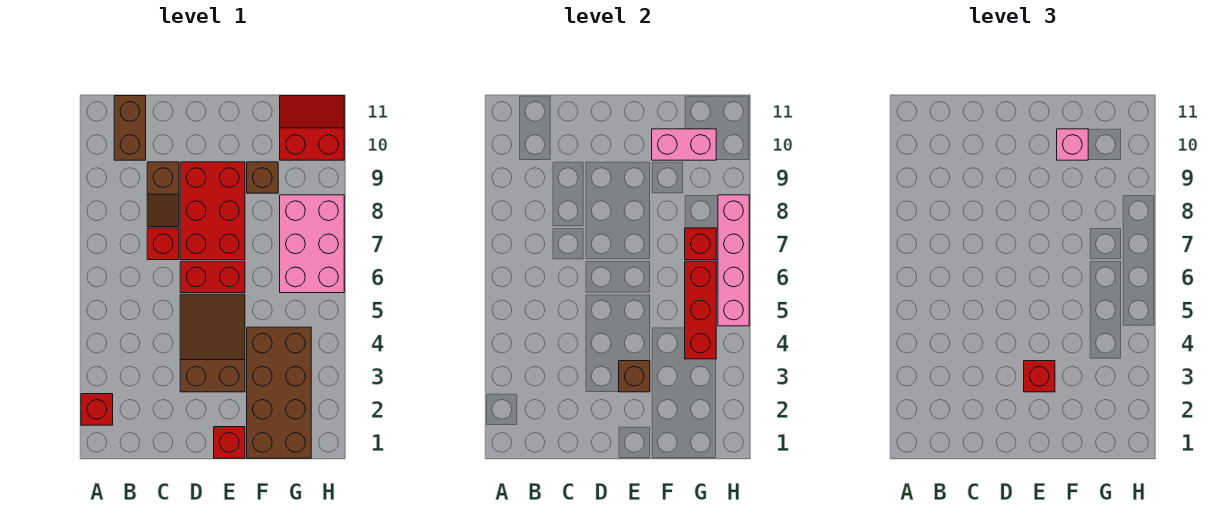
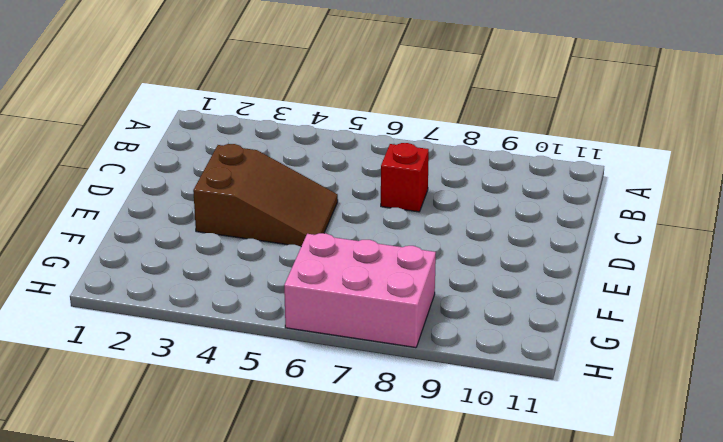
none -> red 1x1 brick [81,394,113,425]
none -> brown 1x2 brick [114,96,146,160]
none -> brown 1x2 slope [147,162,179,227]

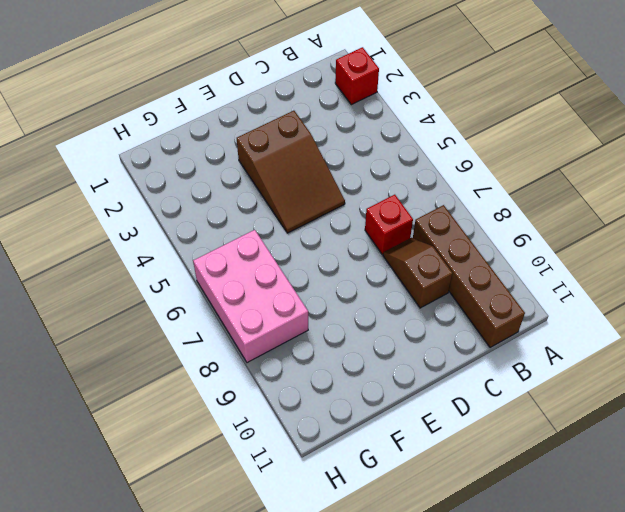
brown 1x4 brick [413,205,525,348] -> brown 1x2 brick [114,96,146,160]
none -> red 1x2 brick [180,261,245,293]
none -> red 2x3 brick [180,162,245,260]
none -> red 1x1 brick [214,427,245,458]

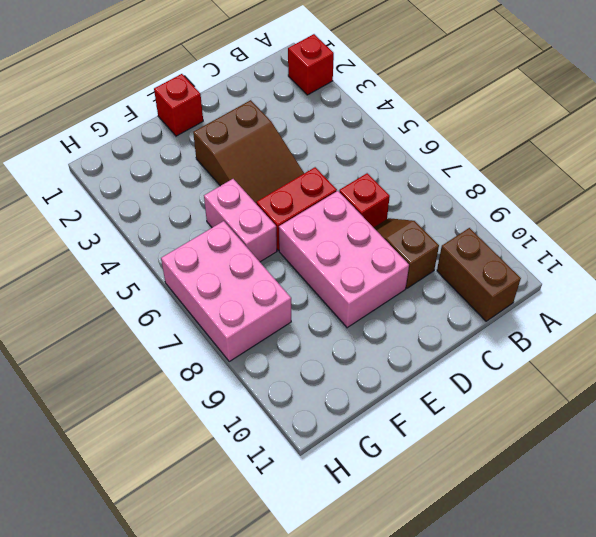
pink 2x3 brick [279,191,409,328] -> red 2x3 brick [180,162,245,260]
pink 1x2 brick [204,179,277,262] -> pink 1x2 brick turned to [652,129,716,160]
none -> brown 2x4 brick [247,327,311,458]
none -> brown 1x1 brick [247,162,278,193]
none -> red 2x2 slope [280,96,344,160]

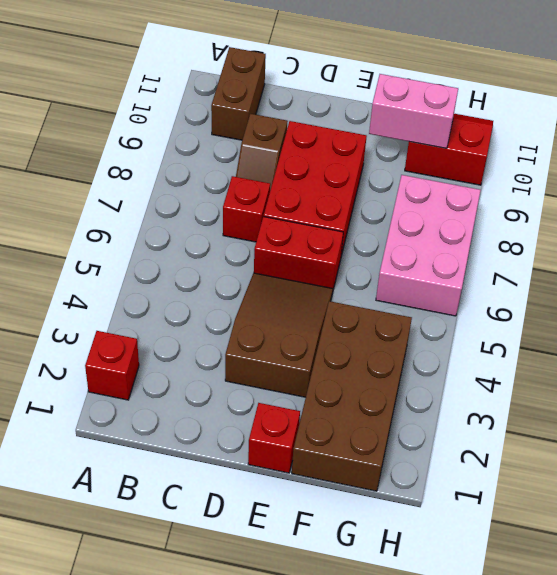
none -> brown 1x1 brick [247,162,278,193]
none -> brown 1x1 brick [619,361,650,392]
none -> red 1x3 brick [685,261,716,359]

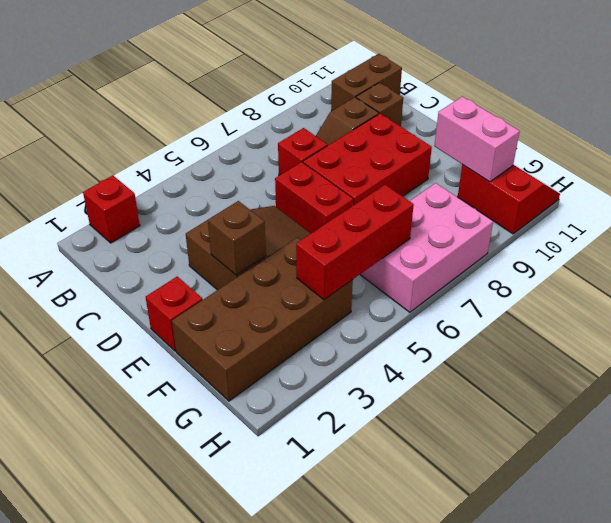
brown 1x1 brick [356,83,403,126] -> brown 1x1 brick moved to [247,162,278,193]
none -> red 1x1 brick [685,228,716,260]
none -> pink 1x4 brick [718,195,749,326]
none -> red 1x1 brick [1024,361,1055,392]

